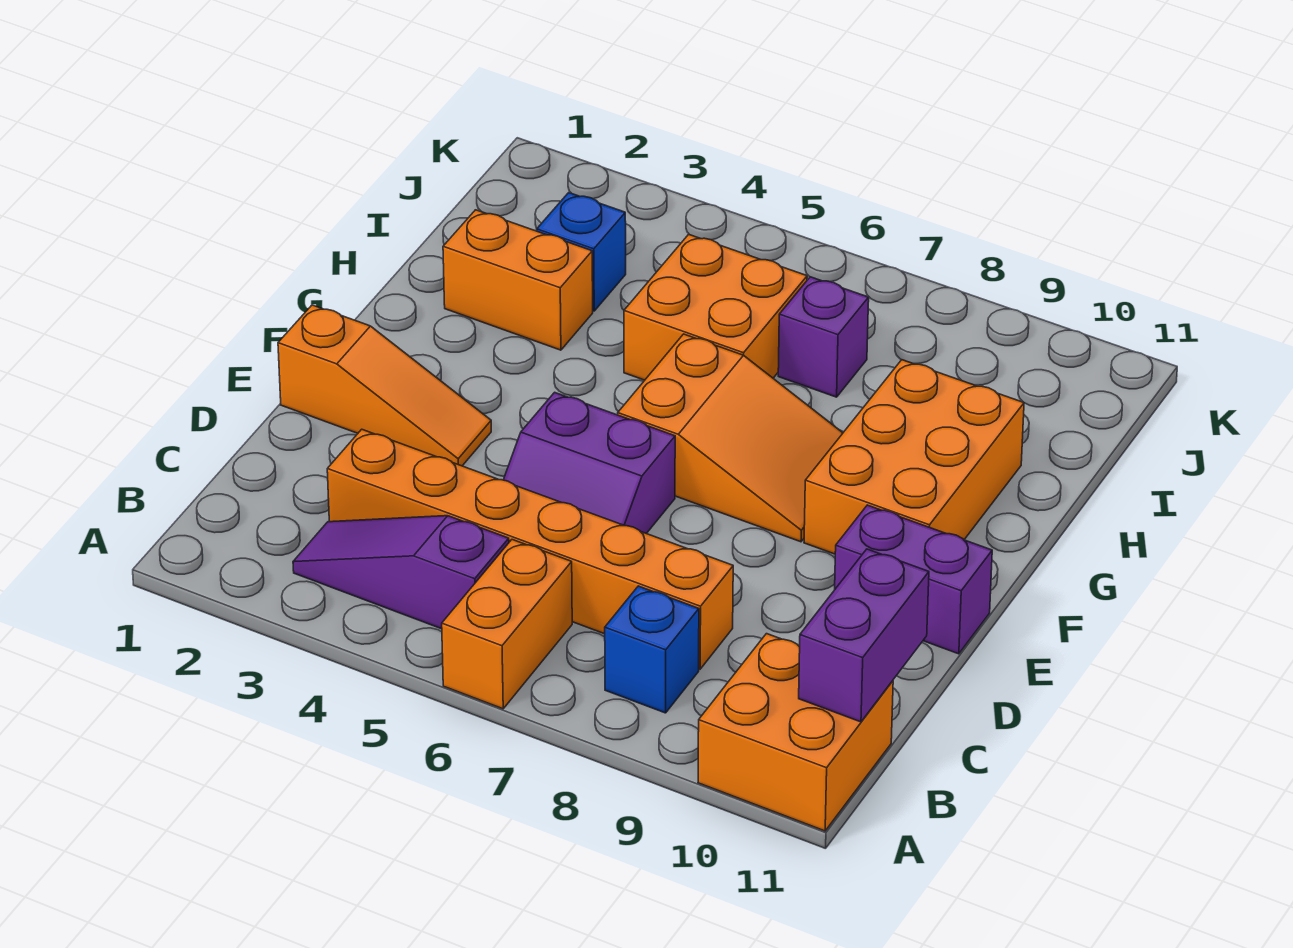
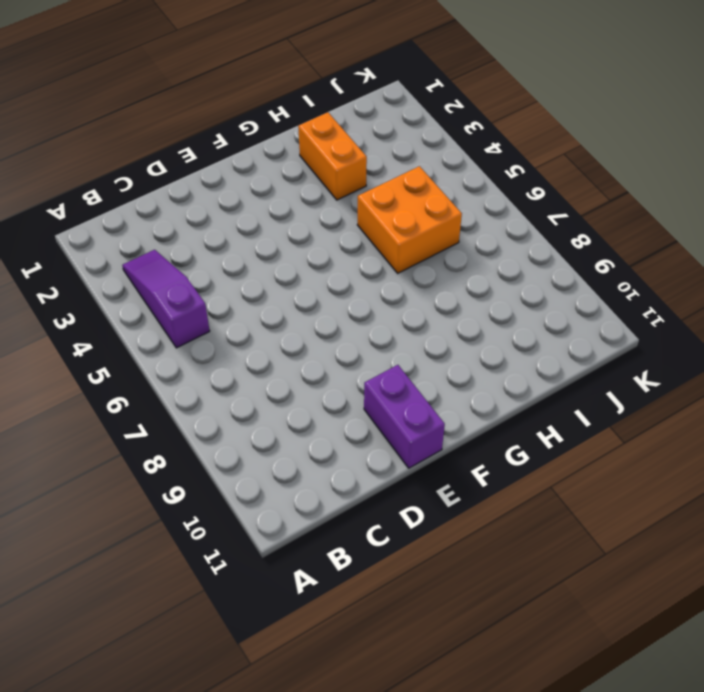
none -> orange 1x2 brick [442,540,572,709]
none -> orange 2x2 brick [698,634,893,831]
none -> blue 1x1 brick [605,586,699,713]

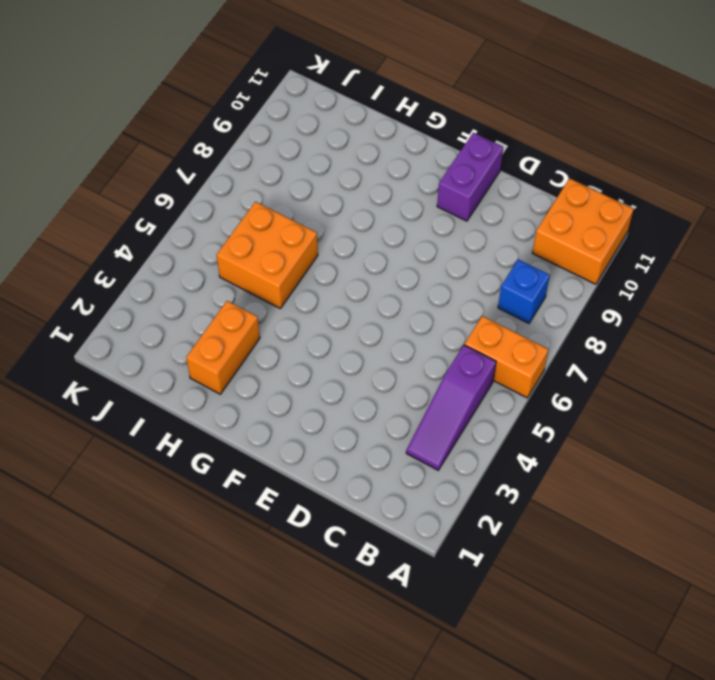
none -> orange 1x6 brick [327,429,733,669]
none -> purple 2x2 slope [503,392,675,534]
none -> orange 1x3 slope [278,305,491,466]

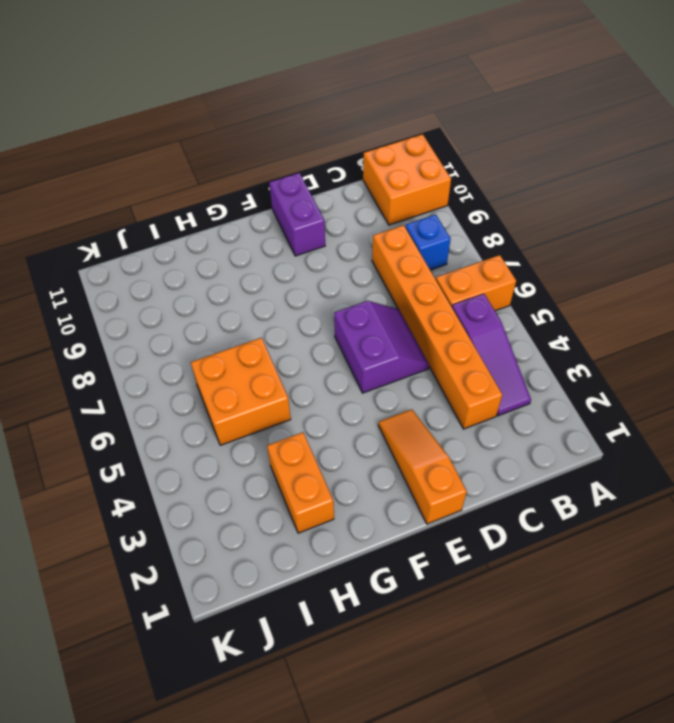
none -> orange 2x3 slope [618,334,843,542]
none -> orange 2x3 brick [804,360,1024,554]
none -> blue 1x1 brick [537,193,626,311]

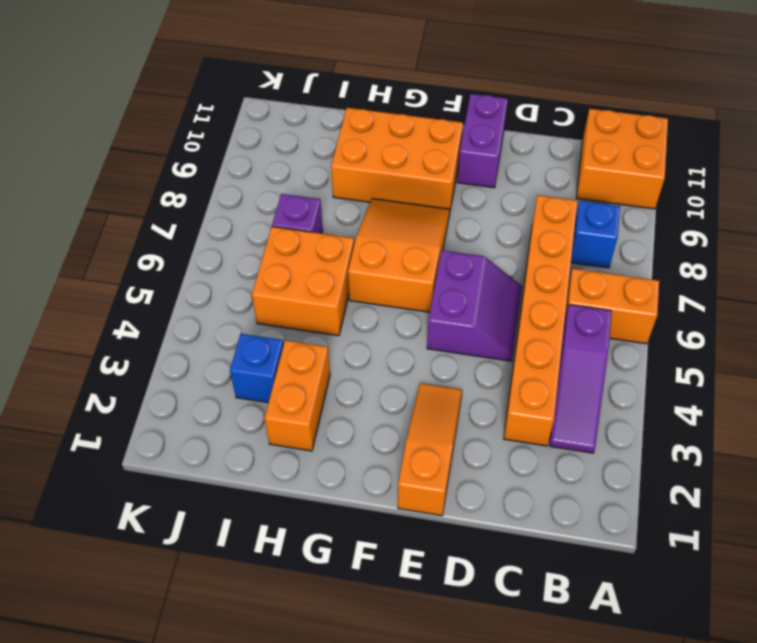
none -> purple 1x2 brick [799,549,929,722]

